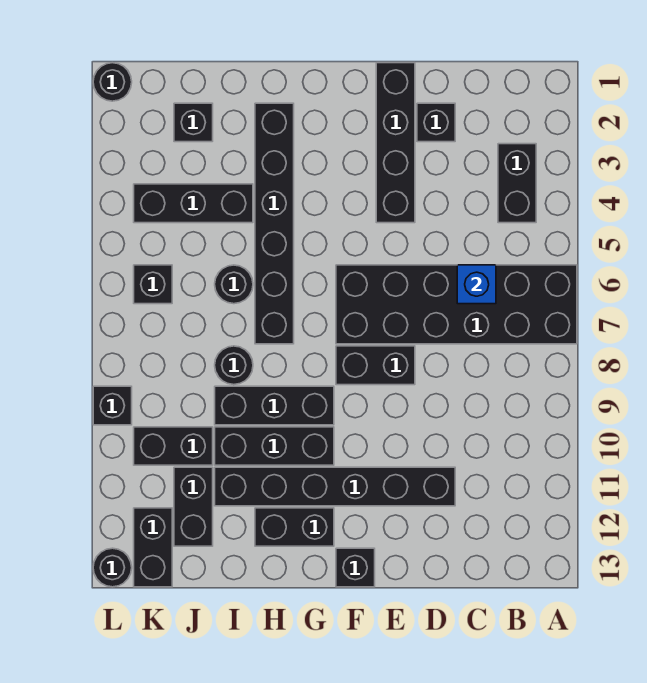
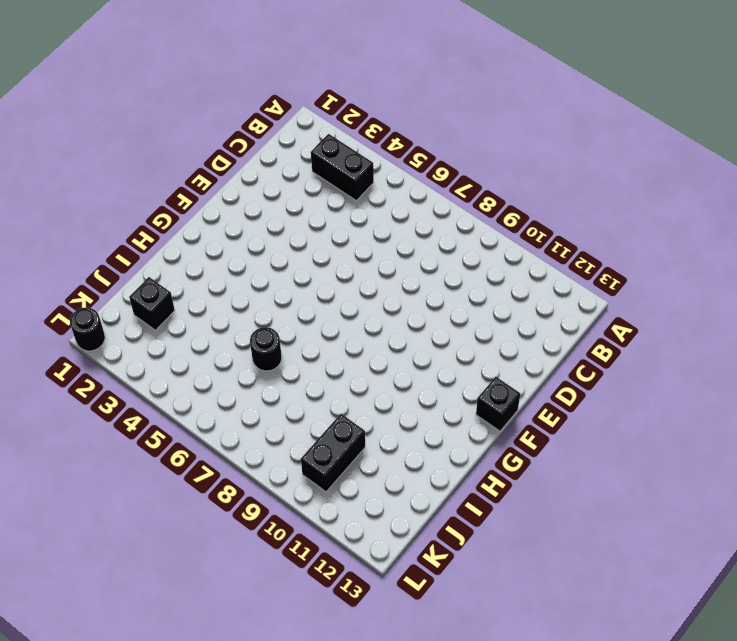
none -> black 2x6 brick [336,265,577,344]
none -> black 1x1 brick [417,103,455,142]
none -> black 1x6 brick [215,467,455,506]

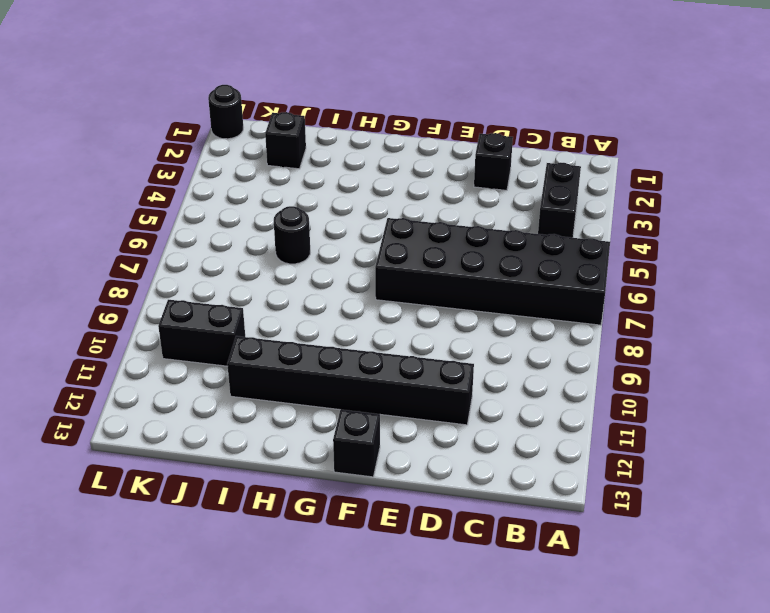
none -> black 1x4 brick [376,63,415,223]
none -> black 1x2 brick [336,346,415,385]
none -> black 1x3 brick [215,386,334,425]

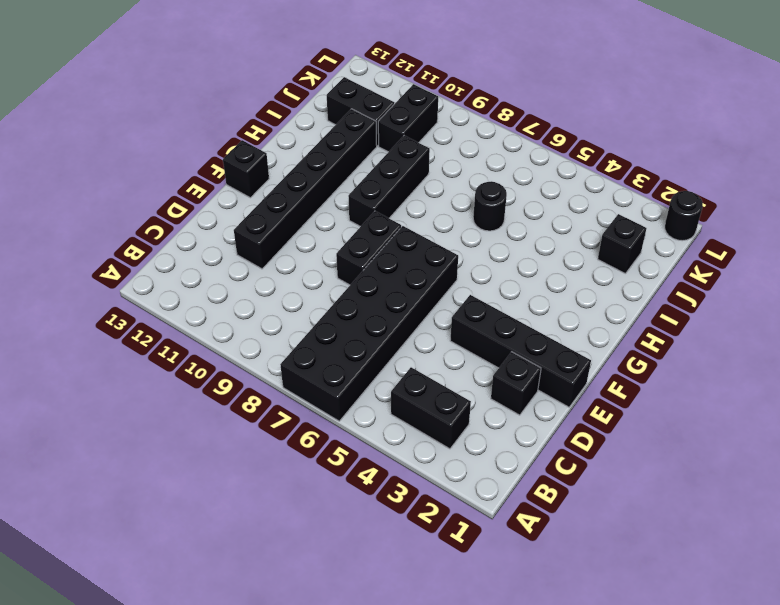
none -> black 1x3 brick [215,427,334,465]
none -> black 1x2 brick [255,508,334,546]
none -> black 1x6 brick [255,103,294,344]

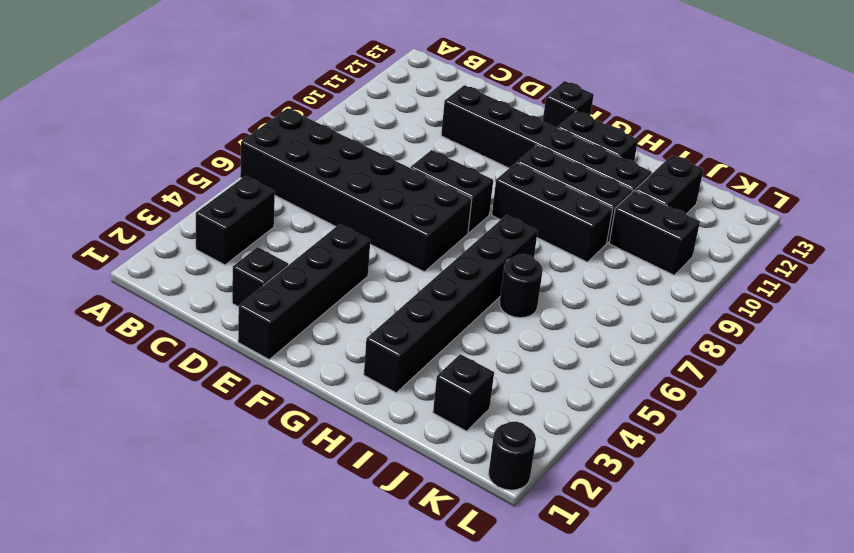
none -> black 1x3 brick [134,184,253,223]
none -> black 1x1 round brick [215,346,253,385]
none -> black 1x1 brick [134,265,172,304]

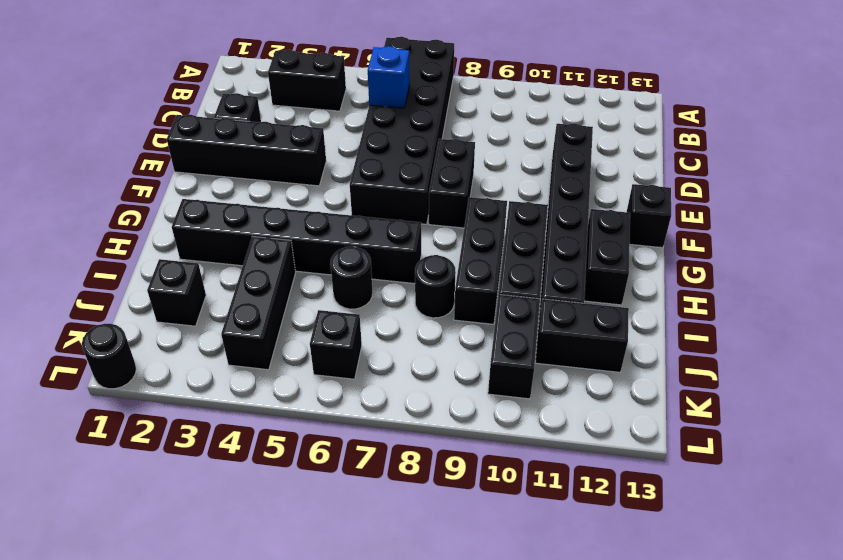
none -> black 1x2 brick [134,508,172,587]
none -> black 1x1 brick [93,386,132,425]
none -> black 1x1 round brick [93,548,132,587]

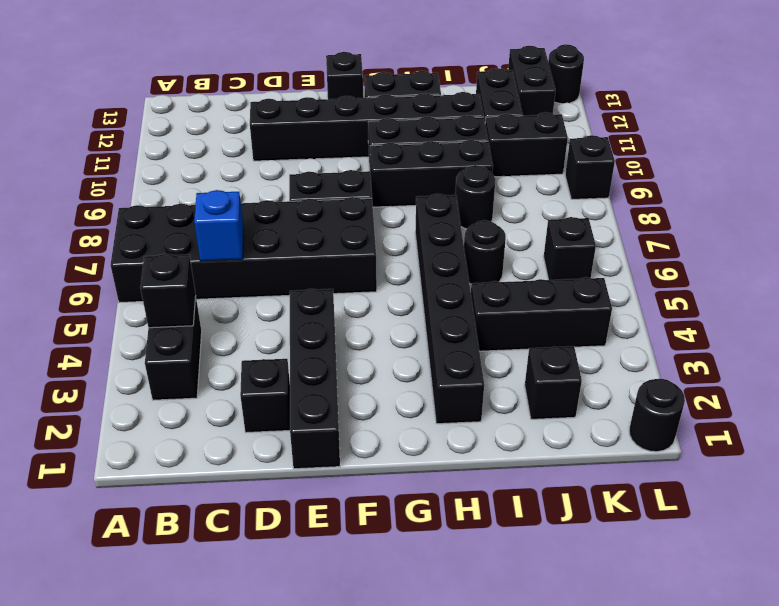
black 1x1 brick [140,254,196,328] -> none

